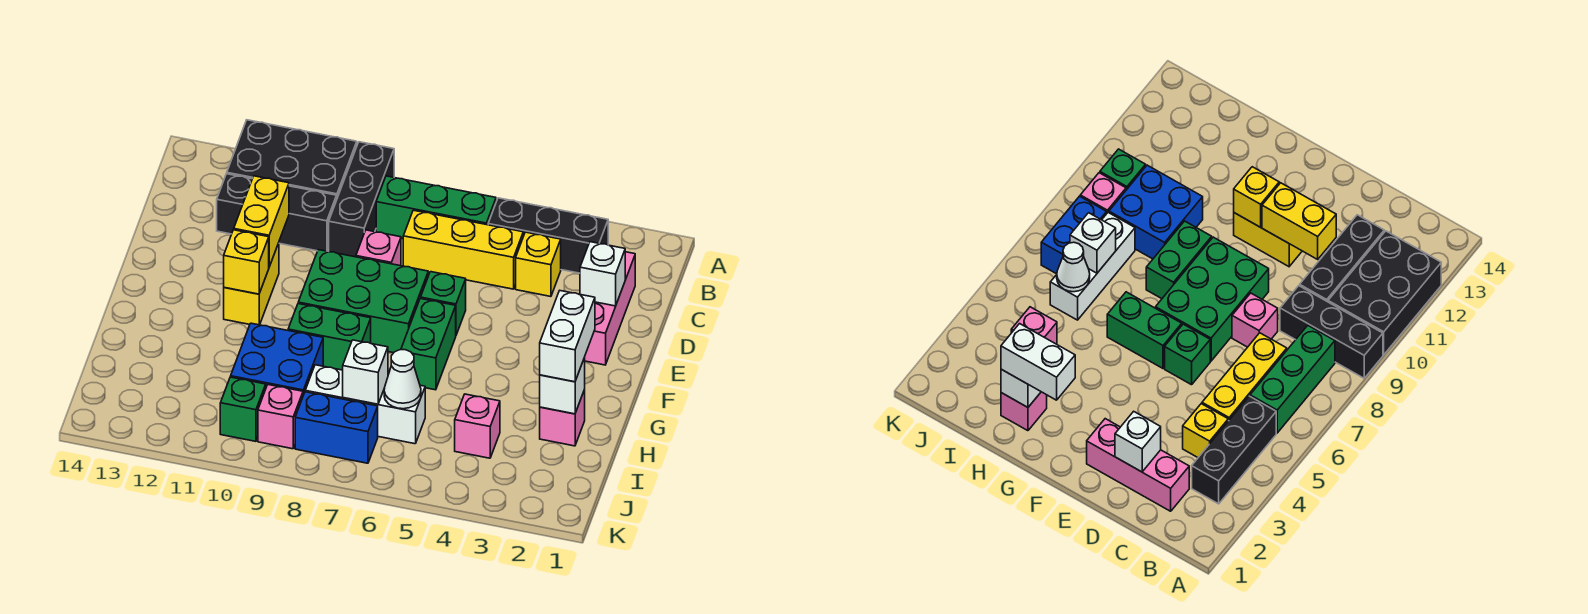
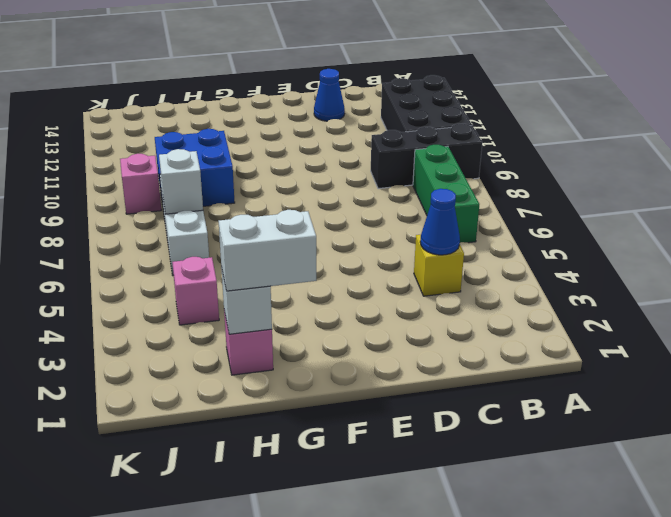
blue 1x1 cone [420,189,460,255] -> none
blue 1x1 cone [314,69,345,121] -> none
none -> black 1x3 brick [488,198,608,273]
none -> pink 1x3 brick [584,252,635,365]
none -> yellow 1x3 brick [403,210,523,289]

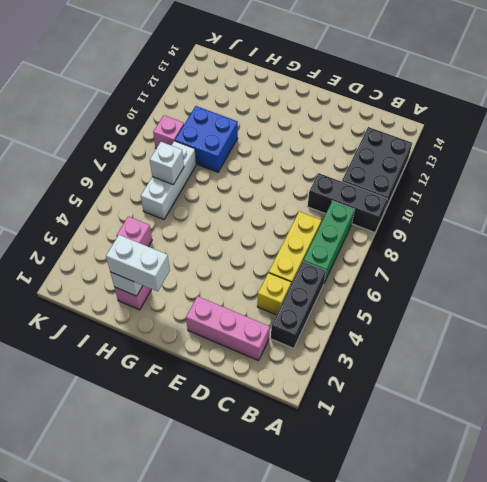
none -> black 1x3 brick [217,174,337,251]
none -> pink 1x1 brick [356,230,401,266]
none -> green 1x1 brick [421,272,466,335]

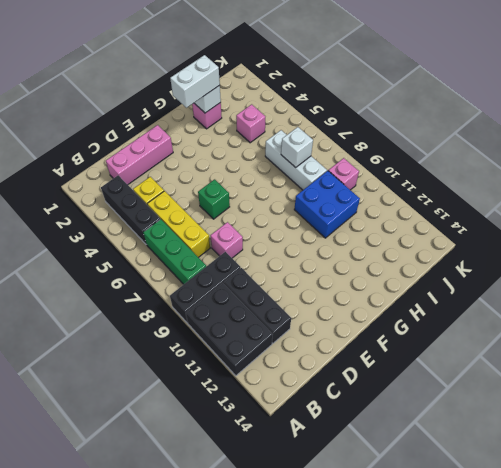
none -> green 2x3 brick [298,250,428,353]
none -> yellow 1x2 brick [224,243,279,325]
none -> green 1x2 brick [401,298,456,390]

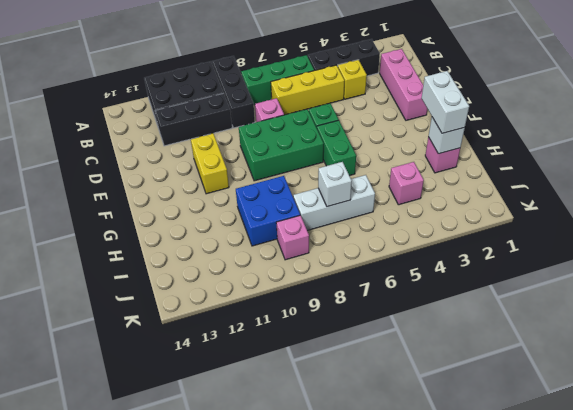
none -> green 1x2 brick [288,304,371,370]
none -> blue 1x2 brick [295,392,378,463]
none -> green 1x1 brick [220,377,266,441]

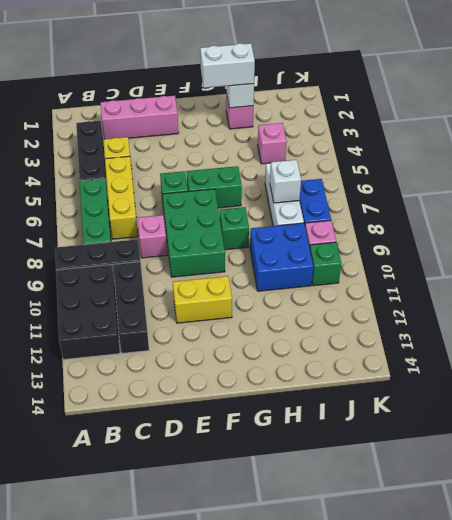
green 1x1 brick [220,207,249,250] -> green 1x2 brick [288,304,371,370]
none -> white 1x1 brick [580,242,625,306]
none -> yellow 1x2 brick [234,176,289,267]
none -> yellow 1x1 brick [224,230,269,294]

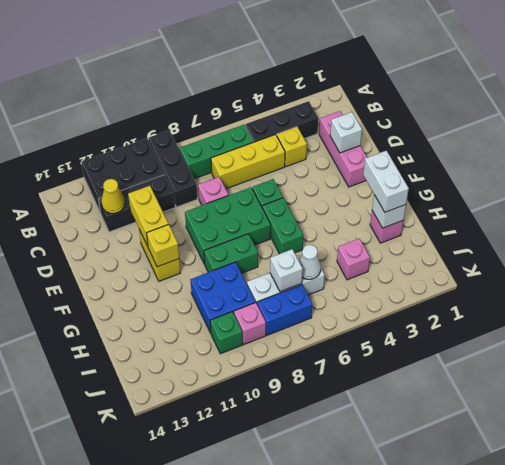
yellow 1x1 cone [101,179,125,214] -> none

